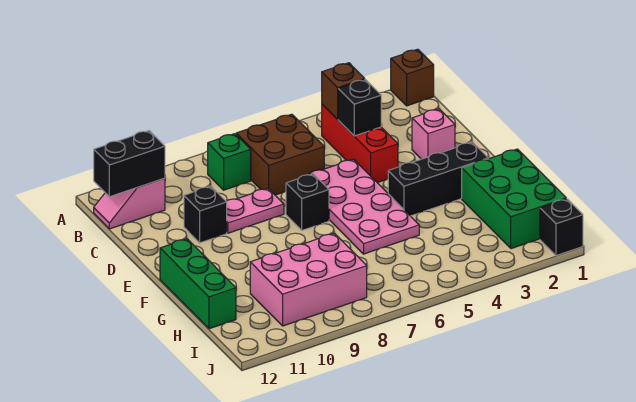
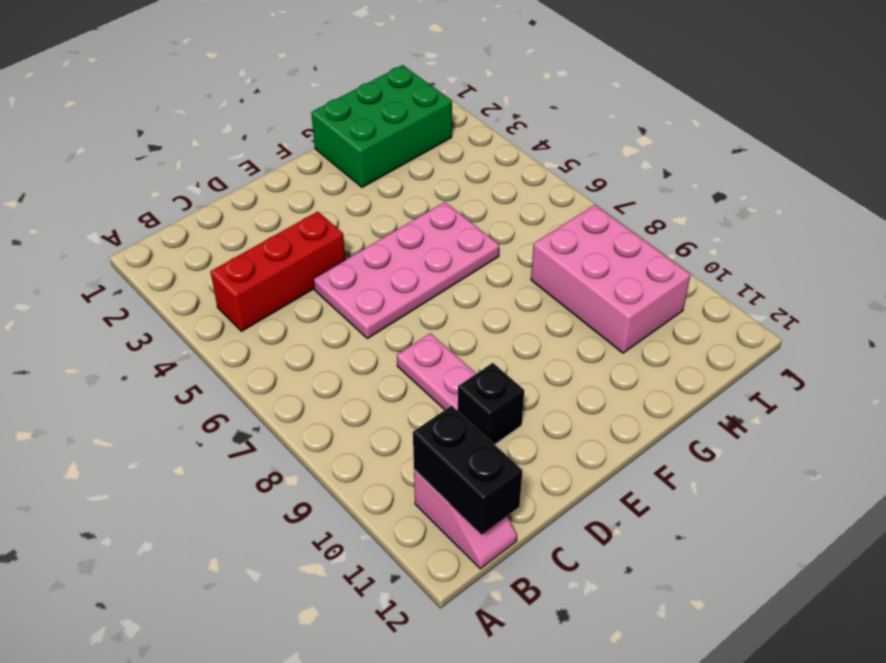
none -> brown 1x1 brick [391,49,434,106]
none -> brown 2x2 brick [236,114,324,195]
none -> green 1x1 brick [208,134,251,190]

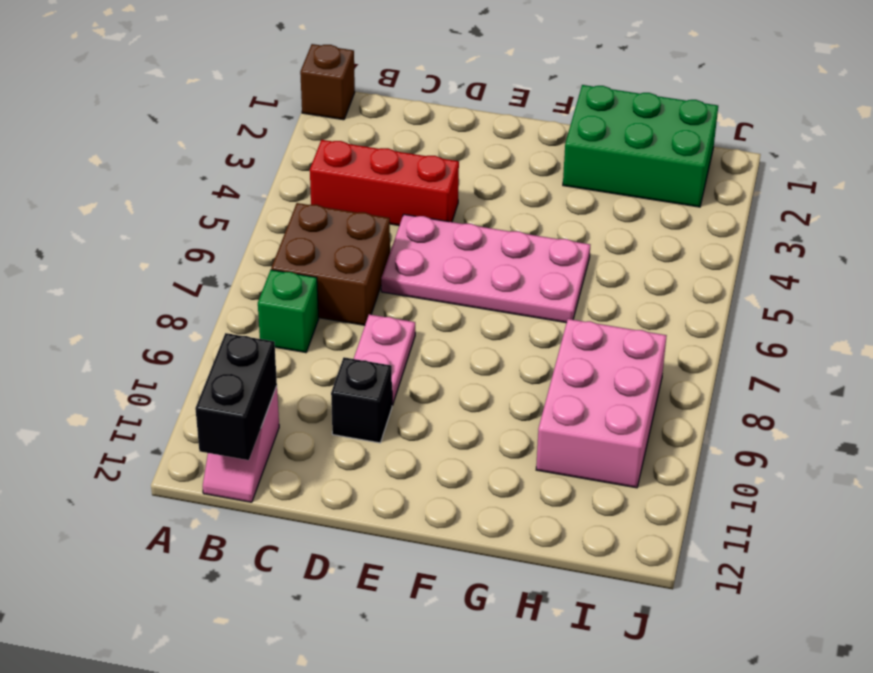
none -> pink 1x1 brick [412,109,455,159]
none -> black 1x1 brick [286,174,329,230]
none -> black 1x3 brick [388,142,489,216]

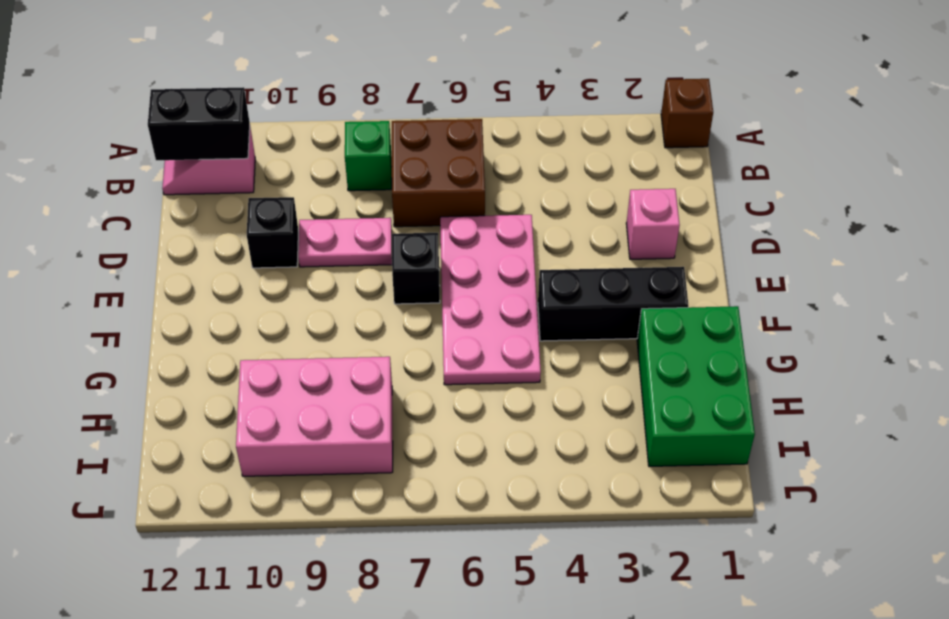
none -> red 1x3 brick [322,104,398,183]
none -> green 1x3 brick [160,239,236,329]
none -> black 1x1 brick [540,199,583,256]

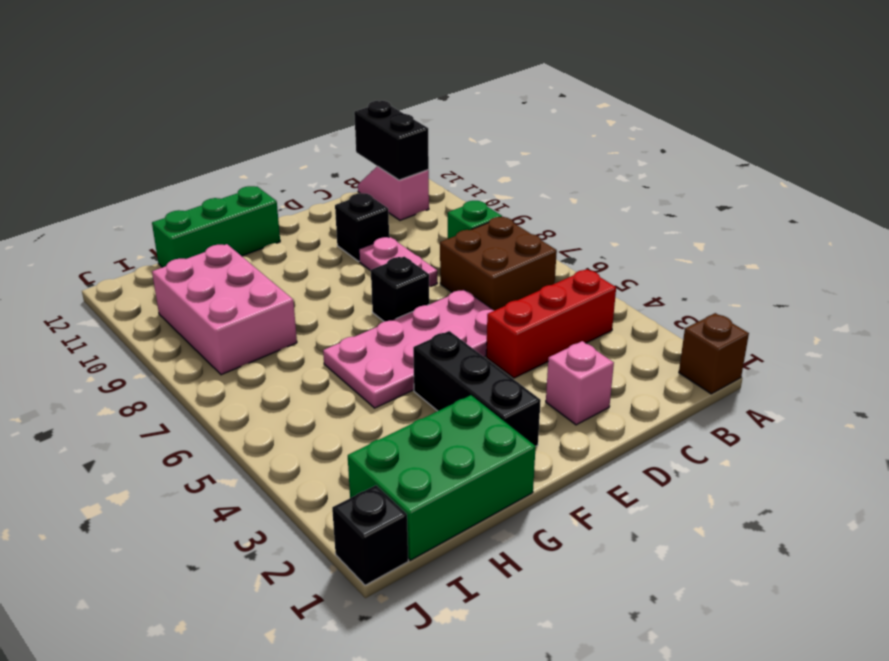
none -> brown 1x1 brick [322,63,365,119]
none -> black 1x1 brick [338,79,381,136]

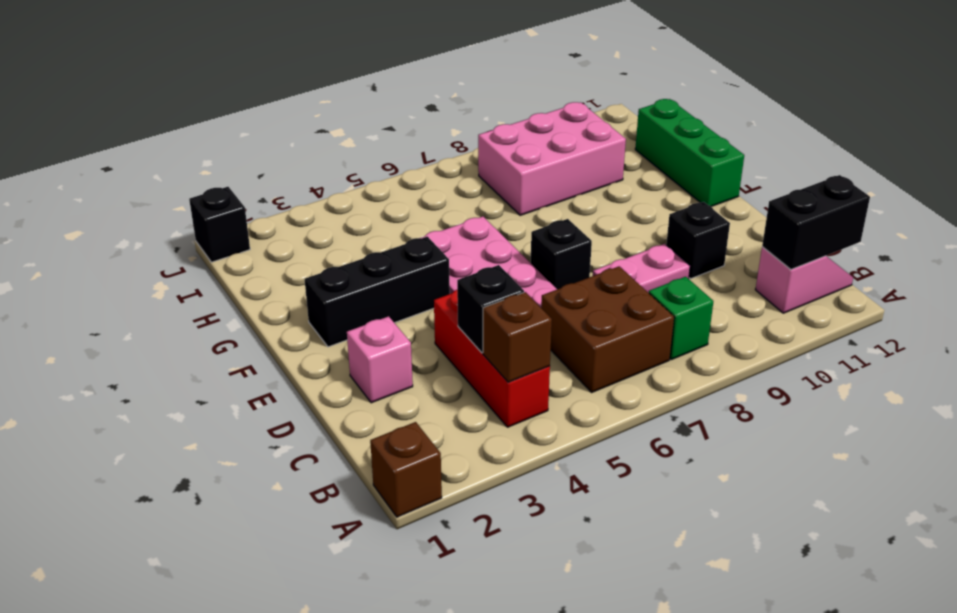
none -> green 2x3 brick [462,149,566,249]

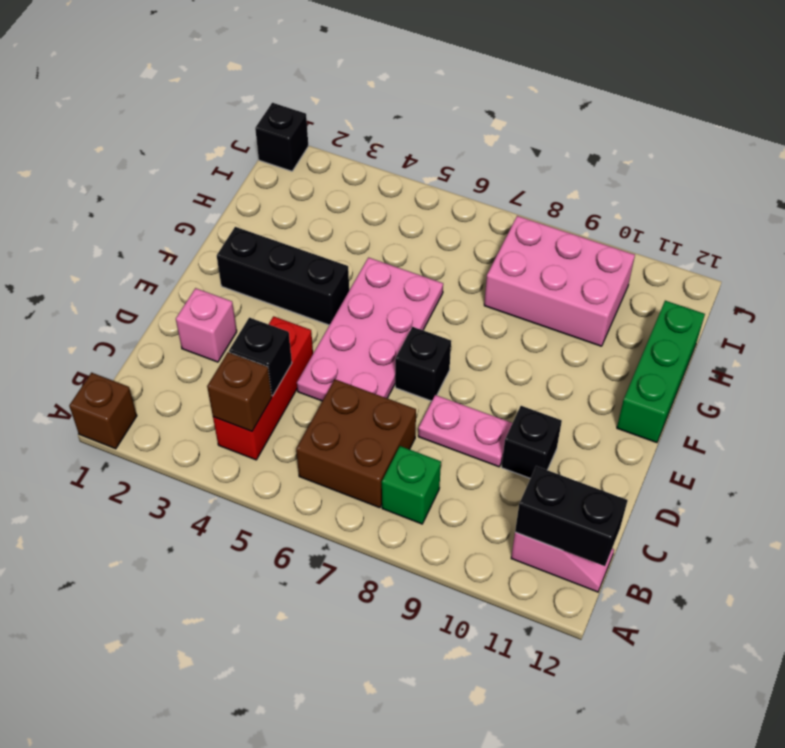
none -> green 2x3 brick [462,149,566,249]

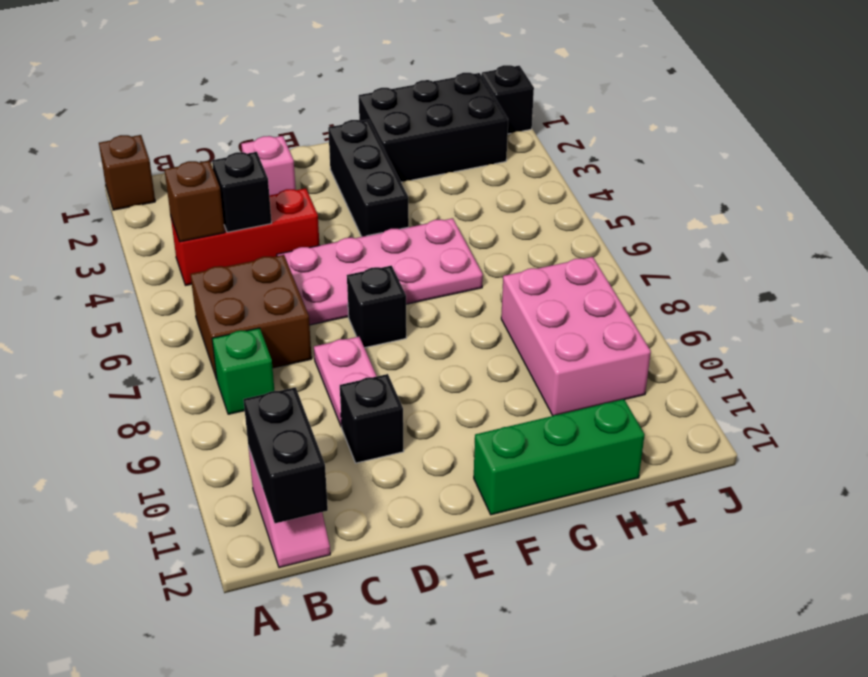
black 2x3 brick [359,73,508,182] -> green 2x3 brick [462,149,566,249]

